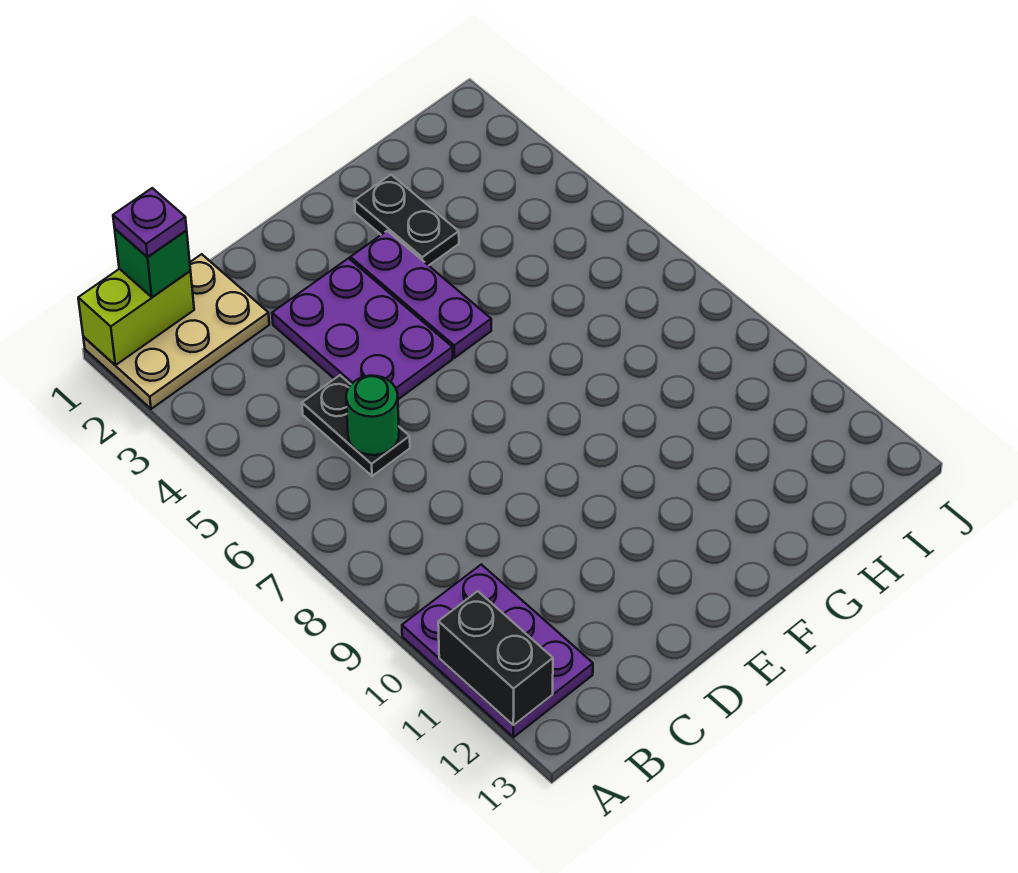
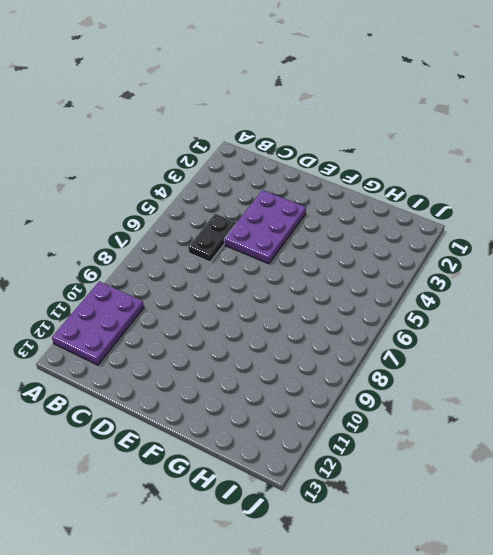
none -> tan 2x3 plate [83,254,269,409]
none -> purple 1x3 plate [351,231,491,358]

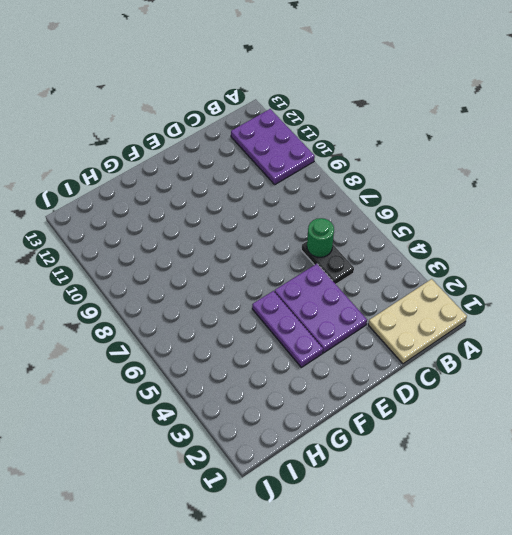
none -> black 1x2 plate [355,175,459,266]
none -> lime 1x2 brick [78,269,194,365]

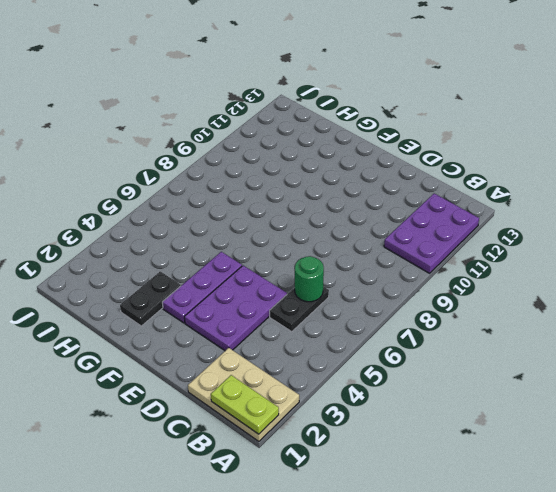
lime 1x2 plate [211,375,279,434] -> lime 1x2 brick [78,269,194,365]
none -> black 1x2 brick [438,591,553,725]
none -> green 1x1 brick [115,229,191,297]

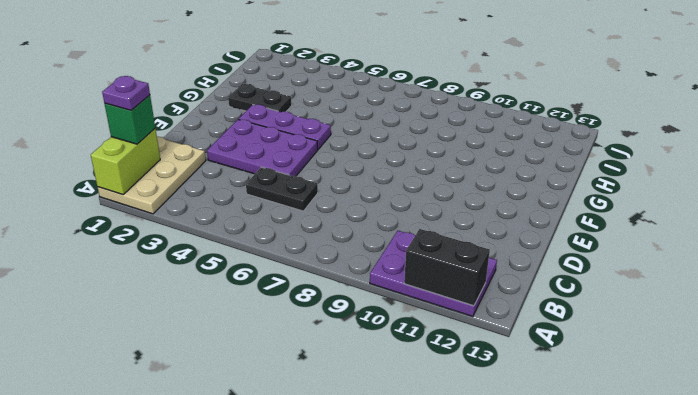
none -> green 1x1 round brick [346,376,399,455]

